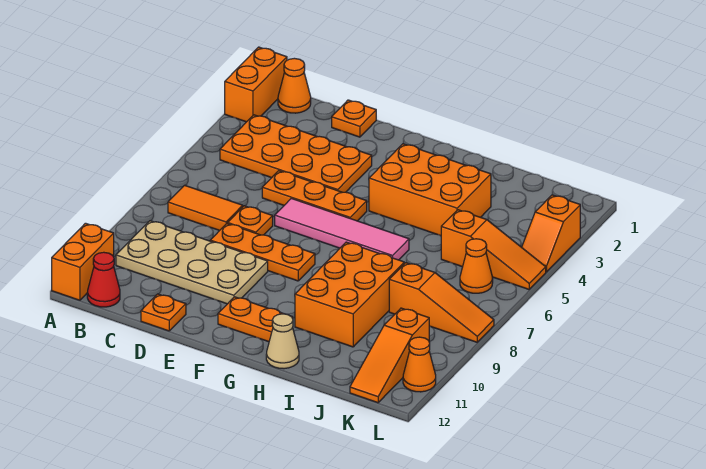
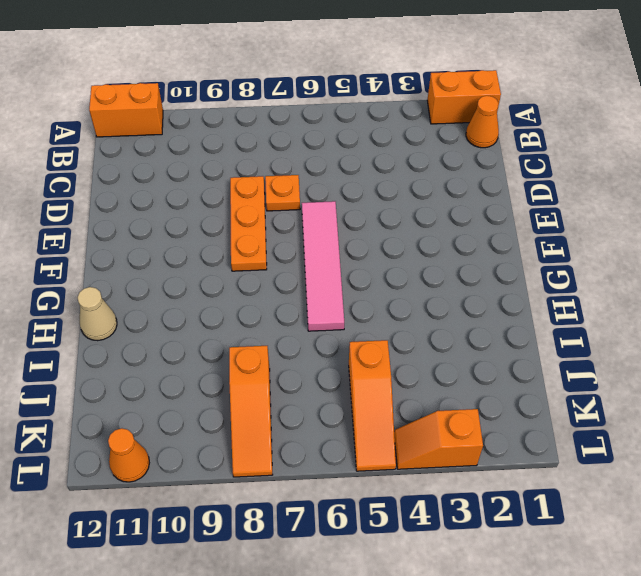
none -> orange 2x4 plate [220,115,372,192]
none -> orange 1x2 tile [168,185,243,231]
none -> tan 2x4 plate [116,221,268,304]

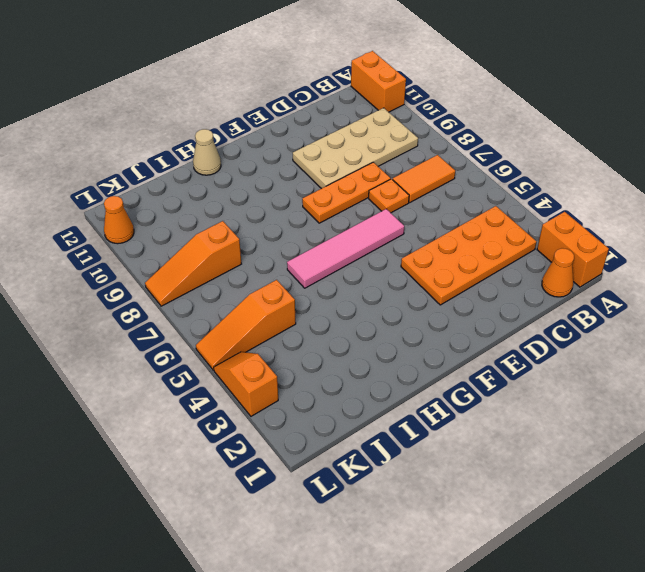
none -> red 1x1 cone [87,252,120,307]
none -> orange 1x1 plate [332,100,376,137]
none -> orange 1x3 plate [262,171,367,221]

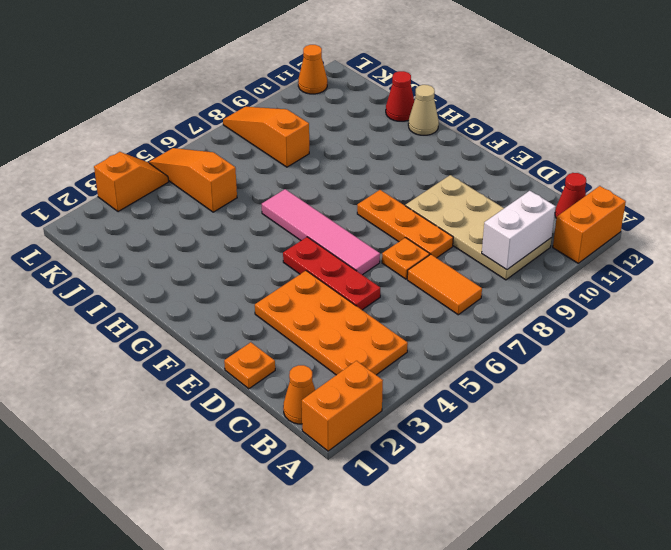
white 1x2 brick [482,191,556,270] -> none
red 1x3 plate [283,237,380,310] -> orange 1x3 plate [262,171,367,221]
red 1x1 cone [386,71,414,121] -> none
none -> orange 1x1 plate [141,294,186,331]
none -> orange 1x2 plate [218,297,293,342]
none -> orange 2x3 brick [369,144,491,236]

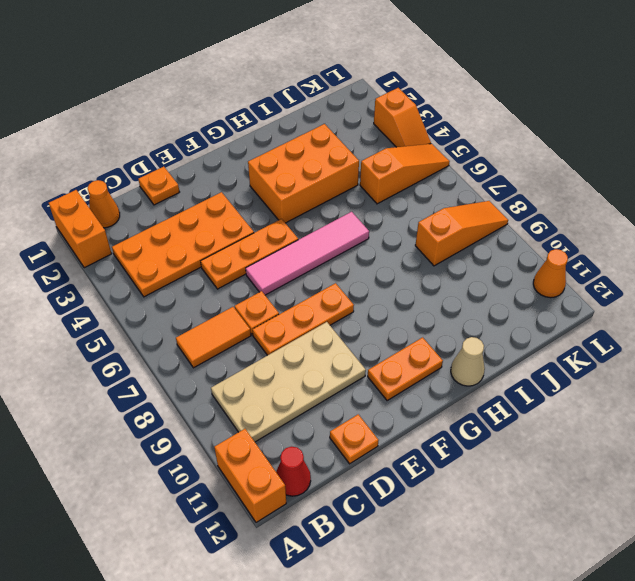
none -> orange 2x3 brick [295,242,404,347]
none -> orange 1x1 cone [460,239,493,293]
none -> orange 1x3 slope [350,308,429,403]

